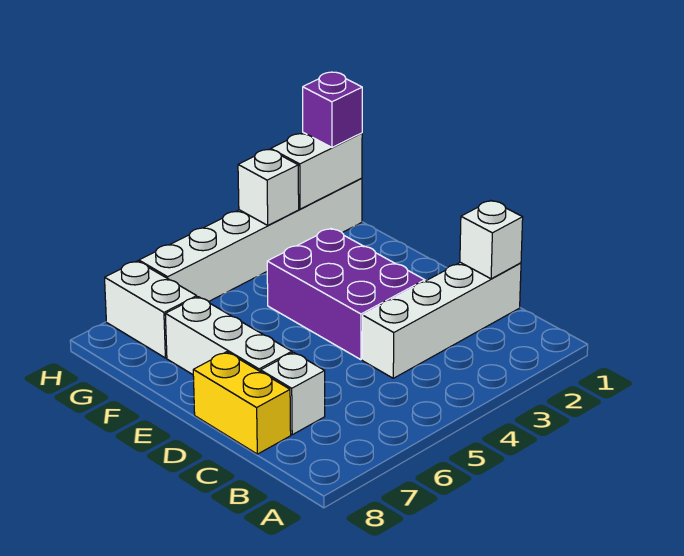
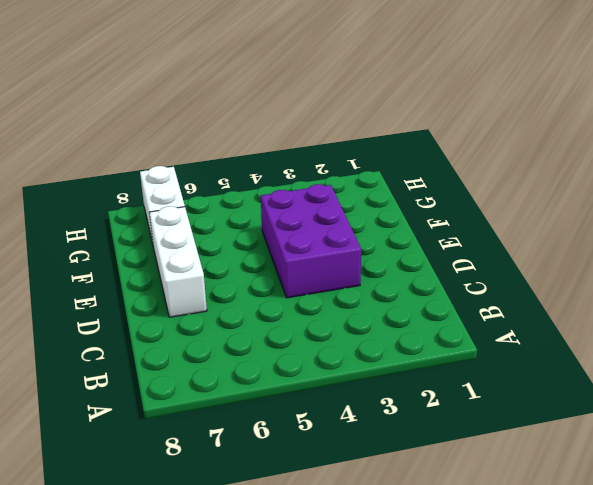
none -> white 1x4 brick [362,262,521,378]
none -> white 1x1 brick [261,352,325,435]

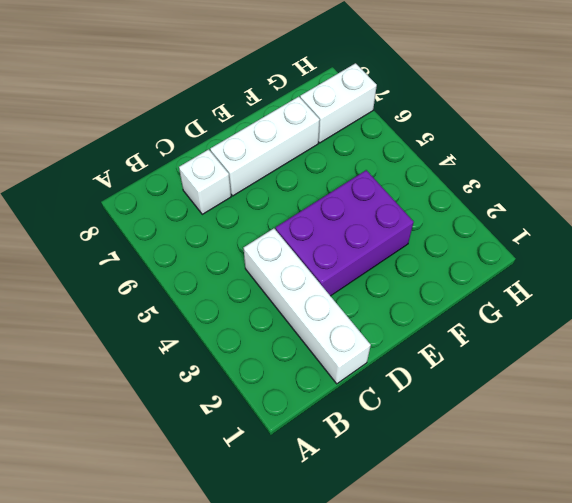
none -> yellow 1x2 brick [193,352,291,454]
none -> white 1x6 brick [139,178,362,301]

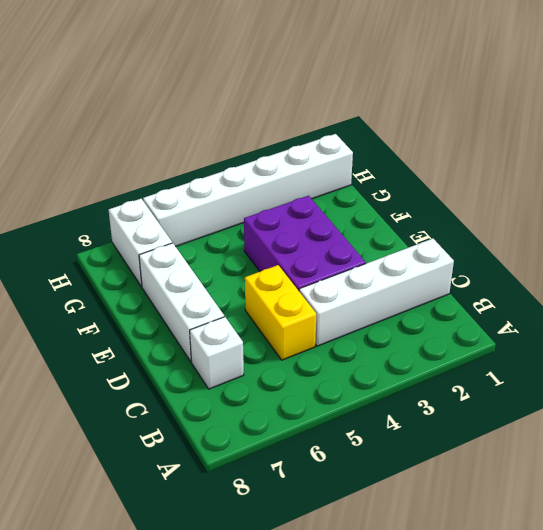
yellow 1x2 brick [245,265,316,360] -> yellow 1x2 brick moved to [193,352,291,454]
none -> white 1x1 brick [460,201,523,279]
none -> white 1x2 brick [271,133,362,209]

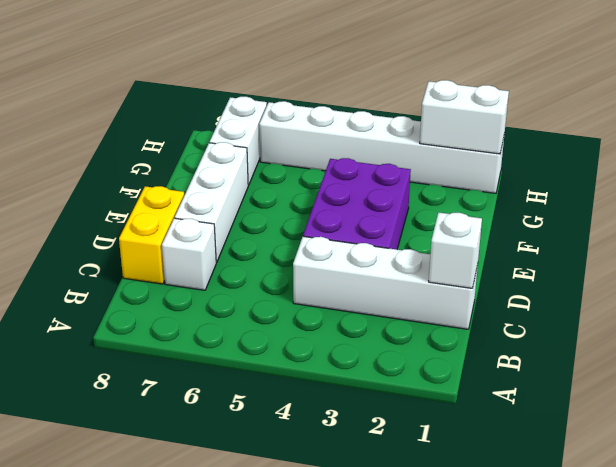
none -> white 1x1 brick [238,150,299,225]
none -> purple 1x1 brick [303,72,362,147]

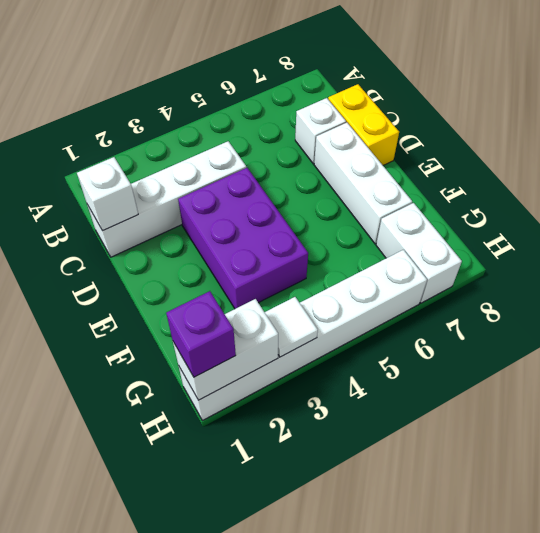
white 1x1 tile [265,297,318,357] -> white 1x1 brick [238,150,299,225]

